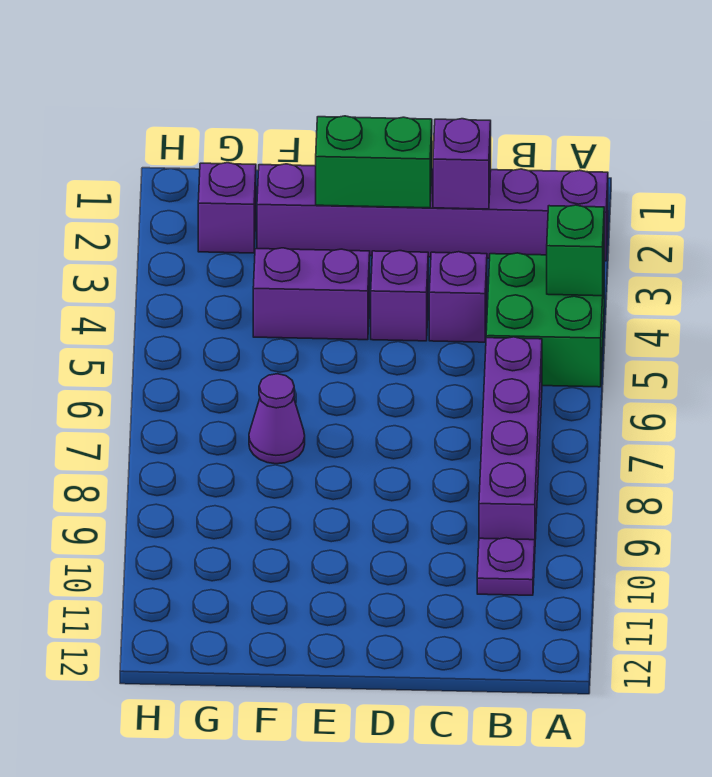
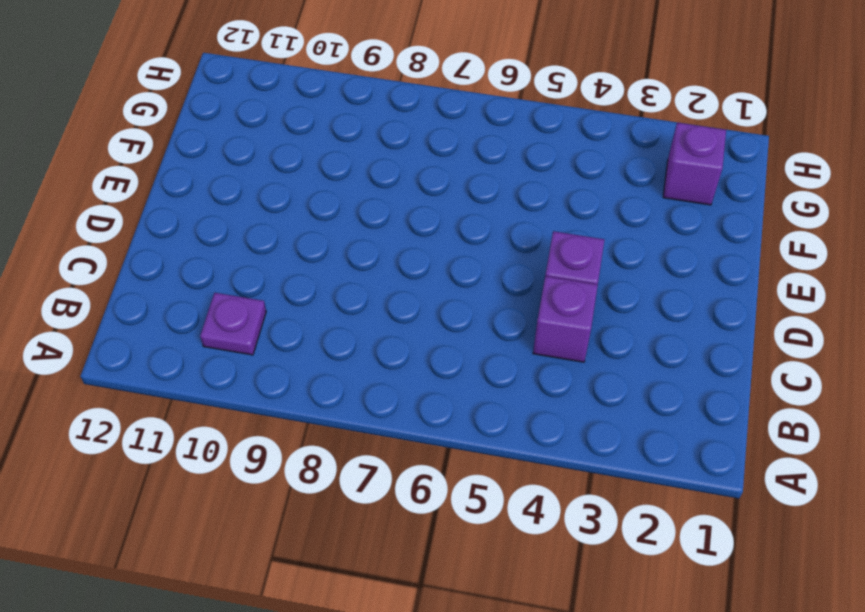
none -> purple 1x6 brick [257,164,608,261]
none -> green 2x2 brick [486,253,604,387]
none -> purple 1x4 brick [479,337,542,540]

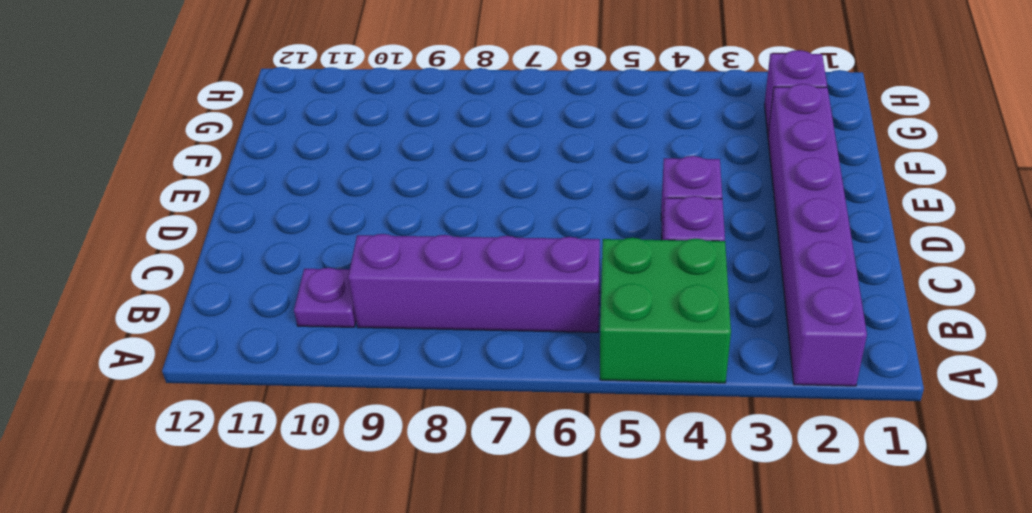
none -> purple 1x2 brick [253,248,370,340]
none -> purple 1x1 cone [249,374,305,464]
none -> green 1x1 brick [547,205,604,296]

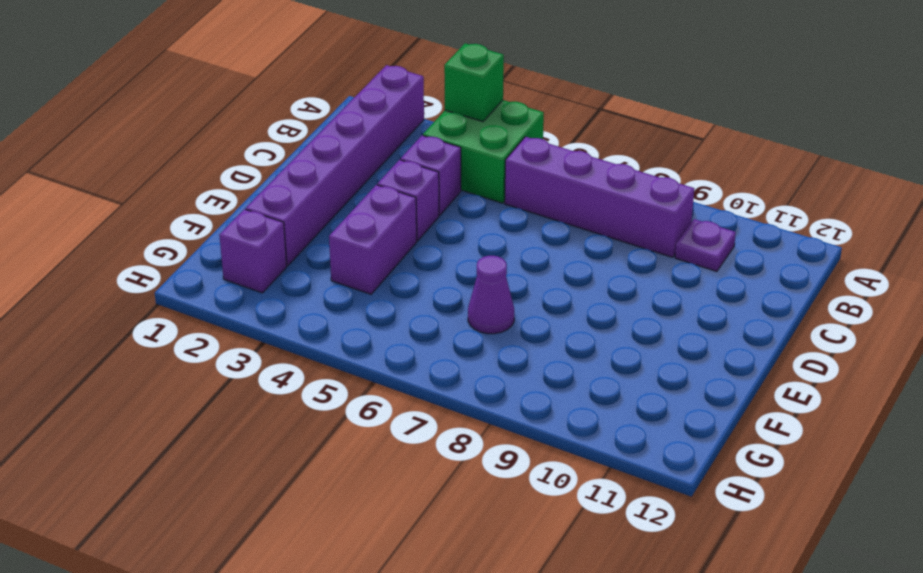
none -> purple 1x1 brick [433,119,491,209]
none -> green 1x2 brick [316,116,432,208]

